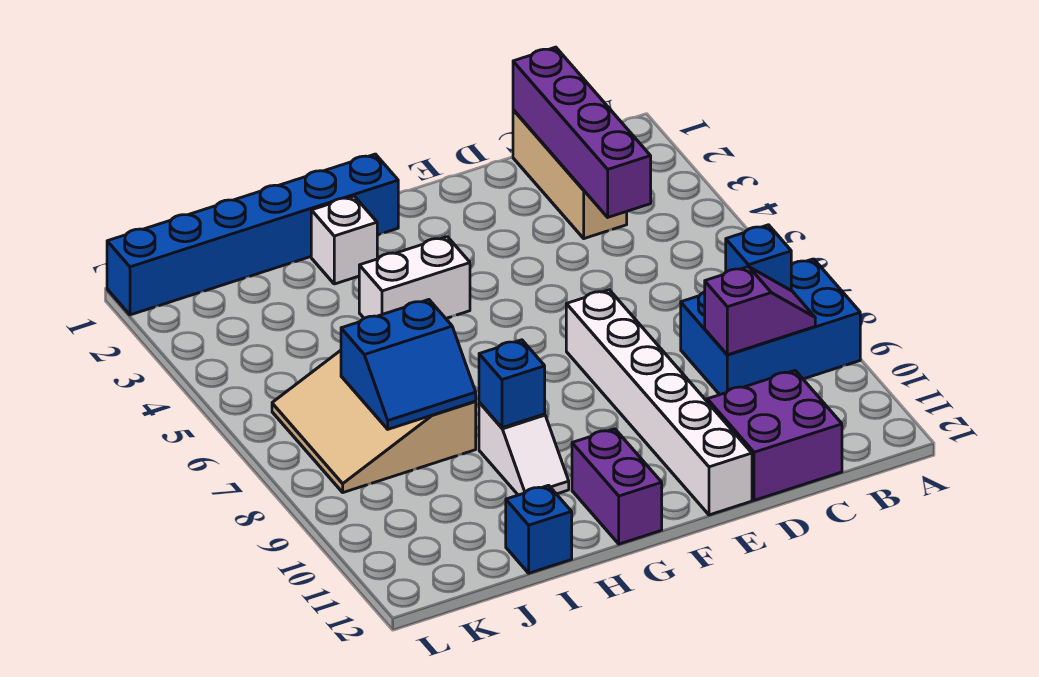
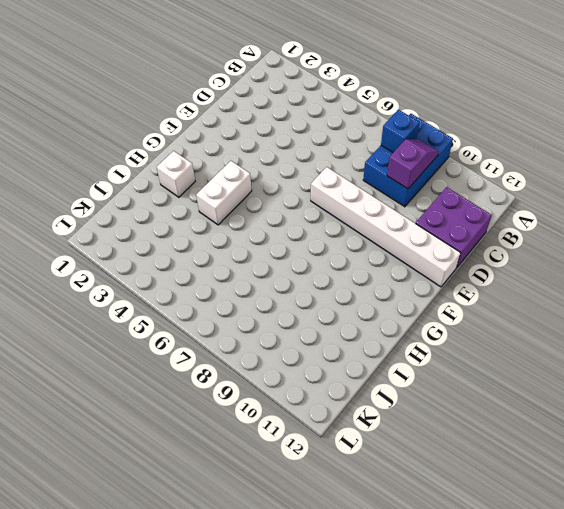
none -> tan 1x3 brick [513,110,627,239]
none -> blue 1x6 brick [107,154,398,315]
none -> purple 1x2 brick [572,429,662,544]

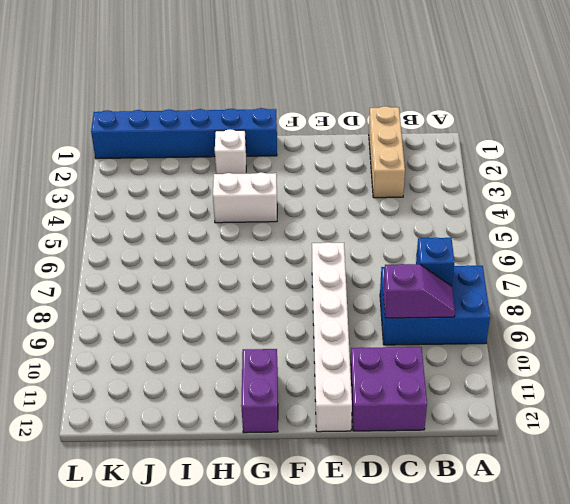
none -> white 1x2 slope [479,403,569,495]
none -> tan 3x3 slope [272,350,476,492]
none -> blue 1x1 brick [506,485,572,573]

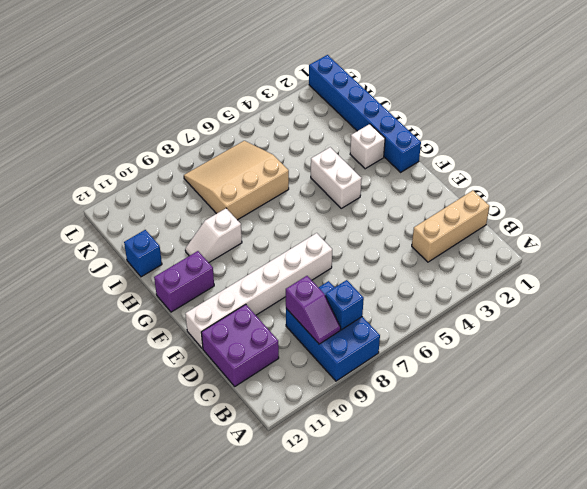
none -> purple 1x4 brick [513,47,651,217]
none -> blue 1x1 brick [479,340,545,428]
none -> blue 2x2 slope [341,300,476,429]

